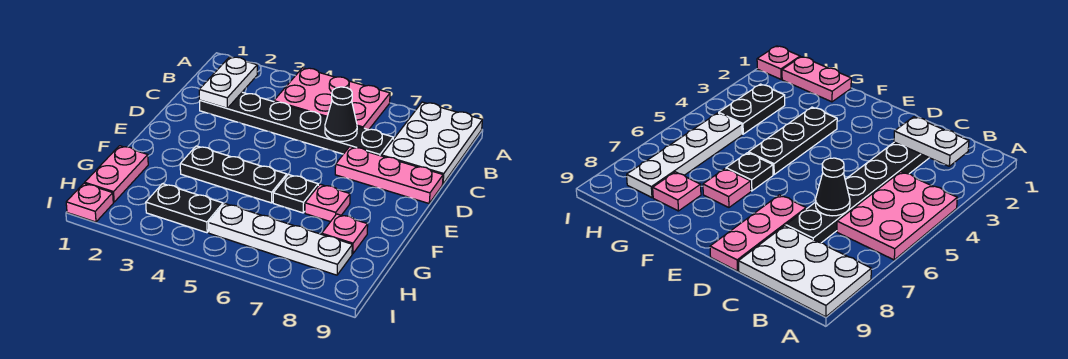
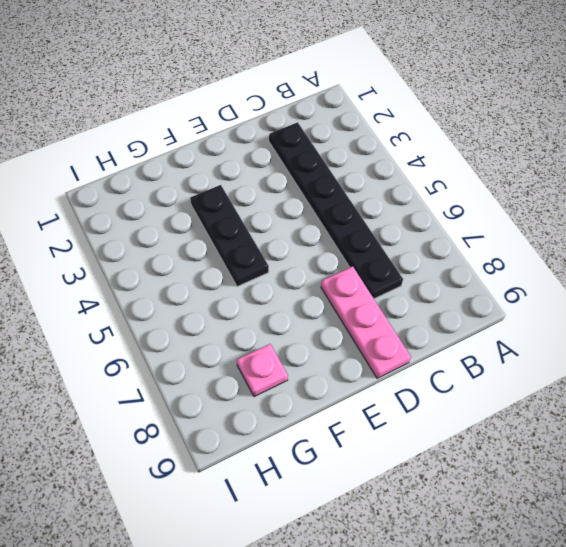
none -> pink 2x3 plate [274,68,390,130]
none -> white 2x3 plate [382,102,482,184]
none -> black 1x1 plate [273,175,318,213]

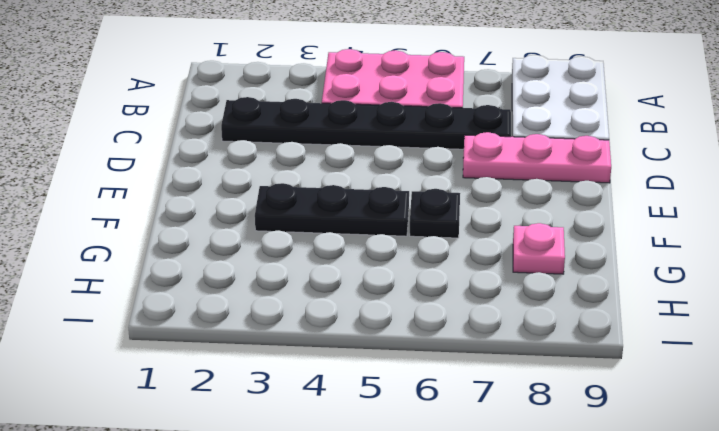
none -> pink 1x1 plate [305,184,350,222]
none -> pink 1x2 plate [85,146,148,202]
none -> black 1x2 plate [146,184,223,233]

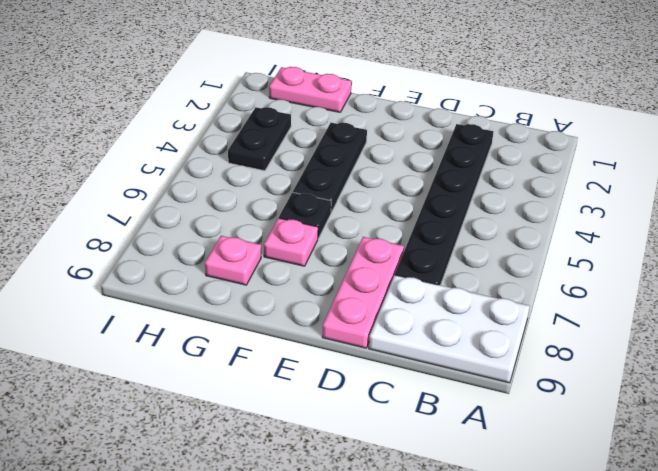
none -> pink 2x3 plate [274,68,390,130]
none -> white 1x4 plate [209,204,352,275]
none -> pink 1x1 plate [66,183,113,222]

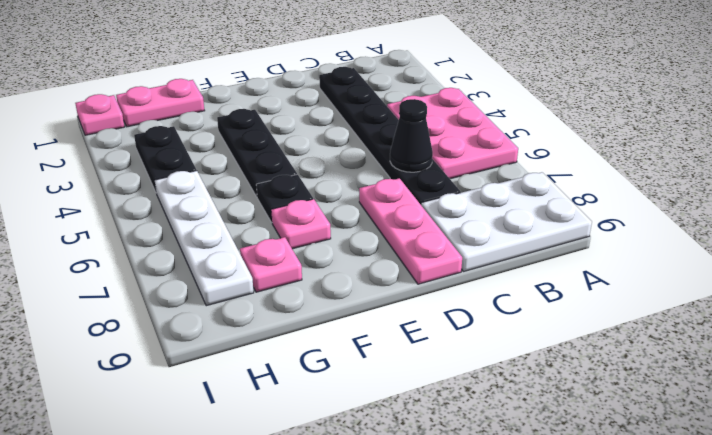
none -> white 1x2 plate [199,57,257,108]

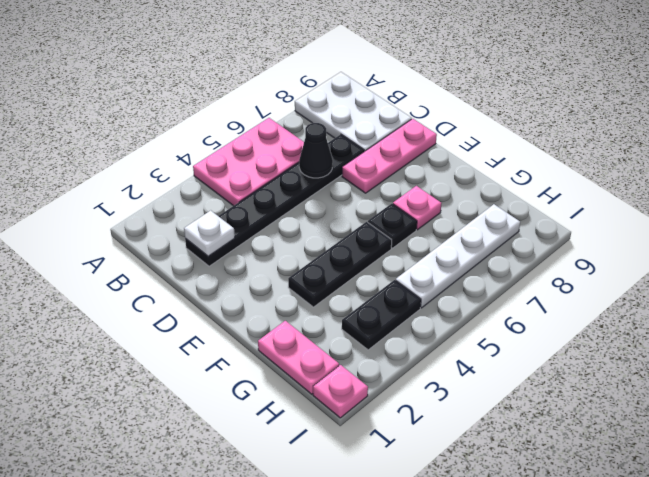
white 1x1 plate [184,210,235,256] -> white 1x2 plate [199,57,257,108]
none -> pink 1x1 plate [322,214,368,254]

